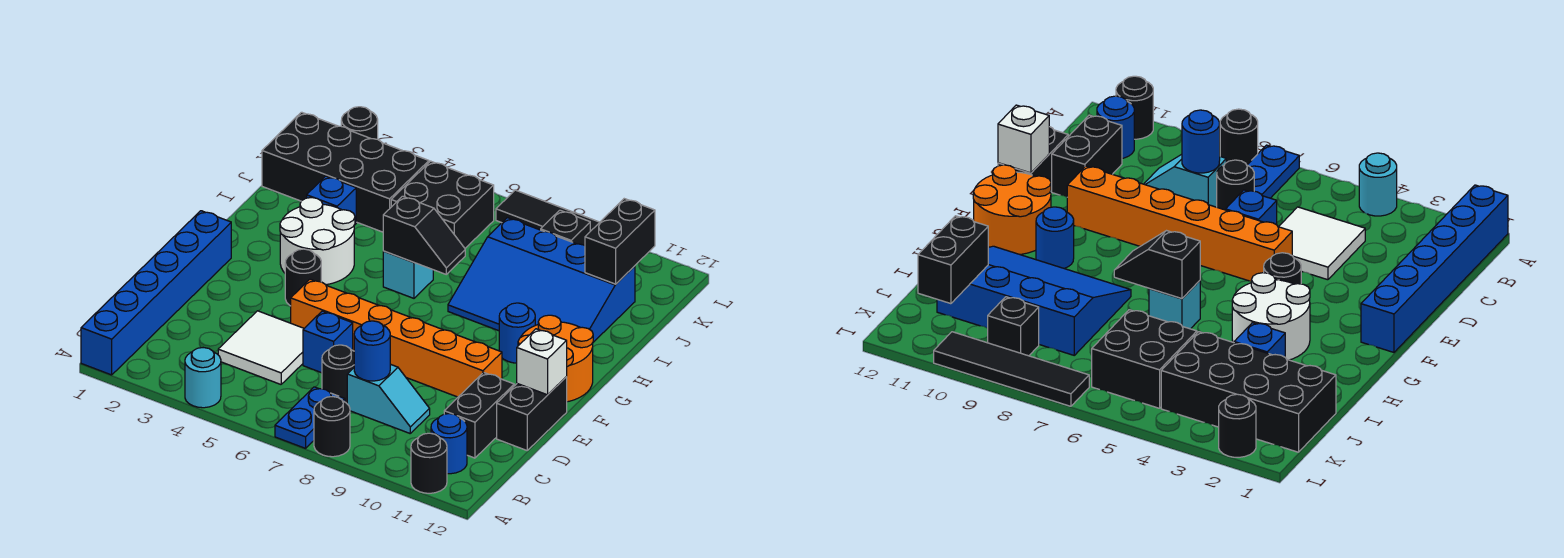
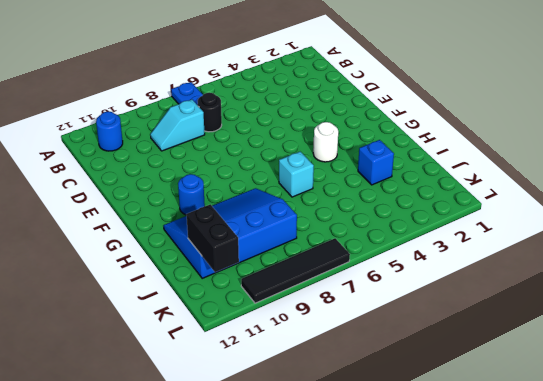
white 1x1 round brick [313,122,338,162] -> white 2x2 round brick [280,198,355,285]
none -> blue 1x6 brick [81,211,231,375]
none -> cyan 1x1 round brick [185,348,221,408]
none -> black 1x1 round brick [314,397,350,457]

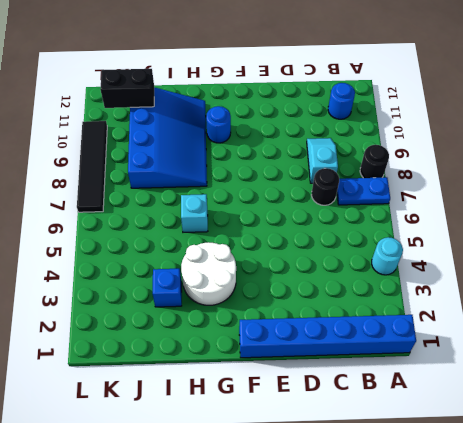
none -> black 1x1 round brick [411,433,447,493]
none -> white 2x2 tile [218,311,304,384]
none -> black 1x2 brick [444,372,514,458]

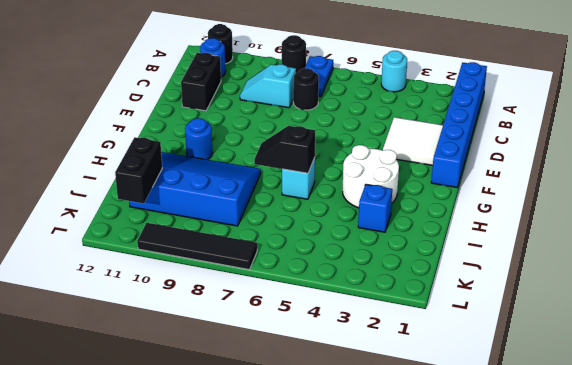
white 2x2 tile [383,117,443,165] -> white 2x2 tile moved to [218,311,304,384]
none -> blue 1x1 brick [303,311,353,373]
none -> black 1x2 brick [497,377,567,450]
none -> orange 1x6 brick [291,279,502,397]

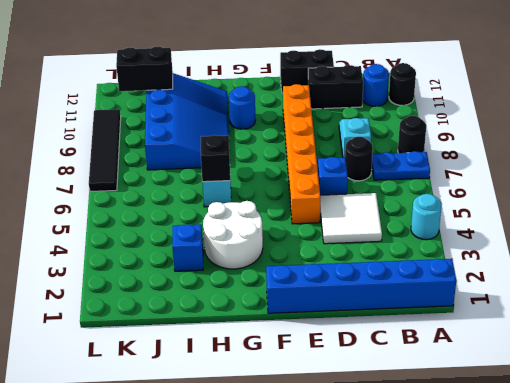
none -> black 1x1 round brick [285,249,321,306]
none -> orange 2x2 round brick [518,315,593,402]
none -> black 2x4 brick [262,112,429,232]

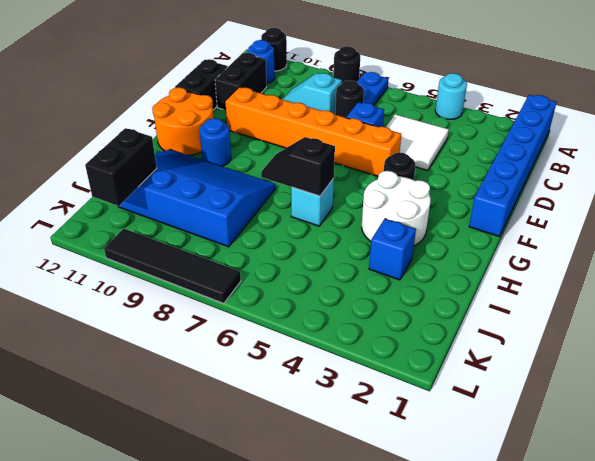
none -> black 2x4 brick [262,112,429,232]
none -> black 2x2 brick [391,161,494,248]
none -> black 1x1 brick [541,210,590,245]

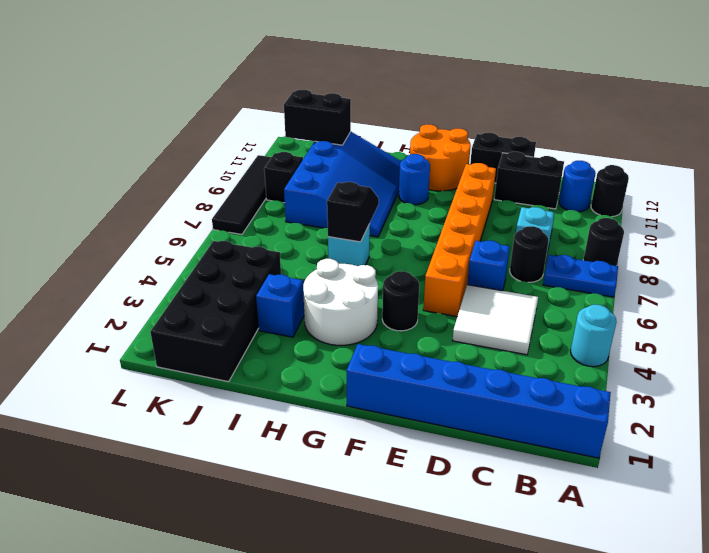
none -> black 2x2 brick [391,161,494,248]
none -> black 1x1 round brick [341,107,378,139]
none -> blue 1x1 round brick [354,321,390,381]

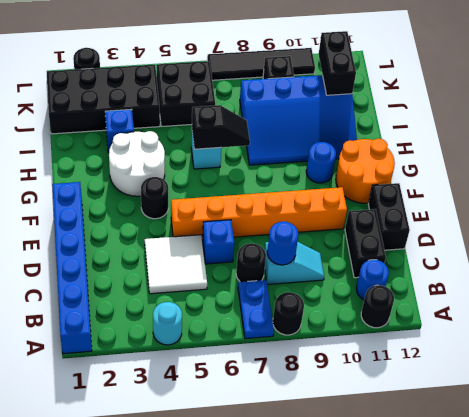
none -> white 1x1 brick [517,329,567,395]

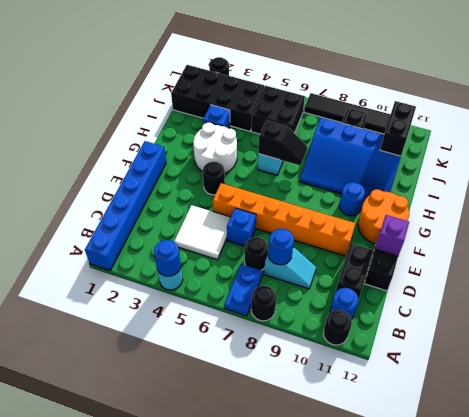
blue 1x1 round brick [154,240,181,276] -> none
purple 1x1 brick [375,215,409,256] -> white 1x1 brick [517,329,567,395]

